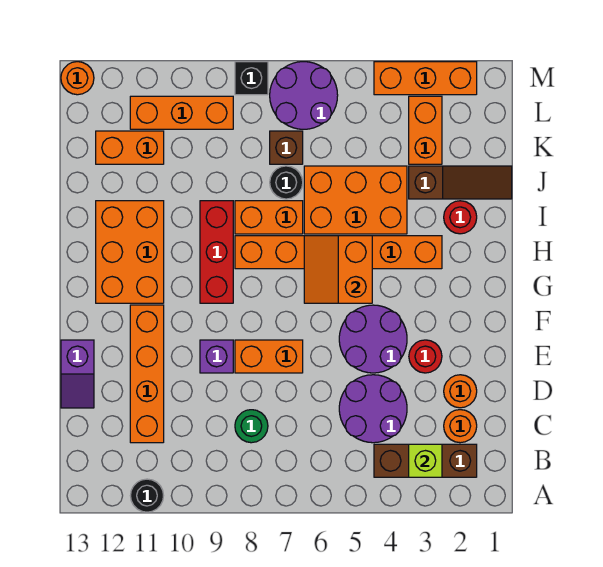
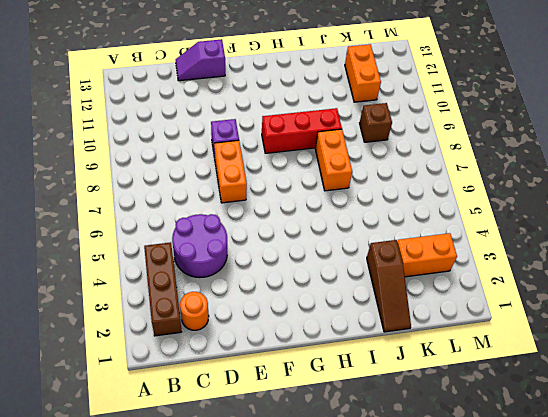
brown 1x1 brick [360,103,392,142] -> brown 1x1 brick moved to [270,131,303,164]
none -> black 1x1 round brick [130,479,164,512]
none -> green 1x1 round brick [235,410,268,443]
none -> orange 1x4 brick [130,305,164,443]
none -> orange 1x1 round brick [444,375,477,408]

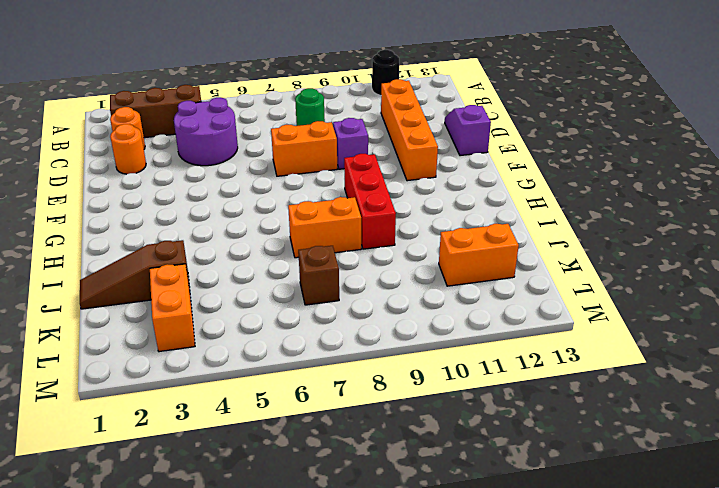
none -> red 1x1 round brick [409,340,442,373]
none -> purple 2x2 round brick [339,305,407,373]
none -> orange 2x3 brick [96,201,164,303]
none -> orange 1x6 brick [235,236,442,269]

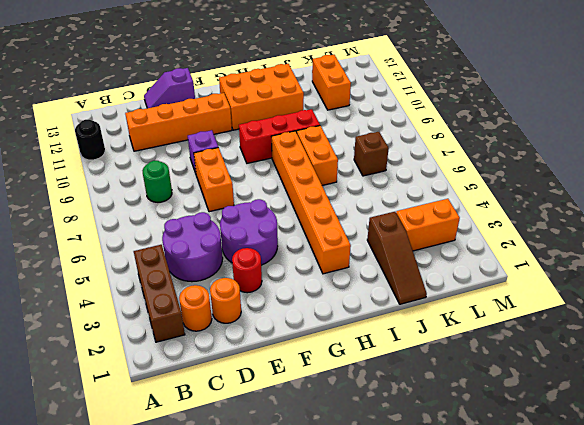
none -> red 1x1 round brick [444,201,477,234]
none -> orange 2x3 brick [304,166,407,234]
none -> black 1x1 round brick [270,166,303,199]
none -> purple 2x2 round brick [270,62,338,129]

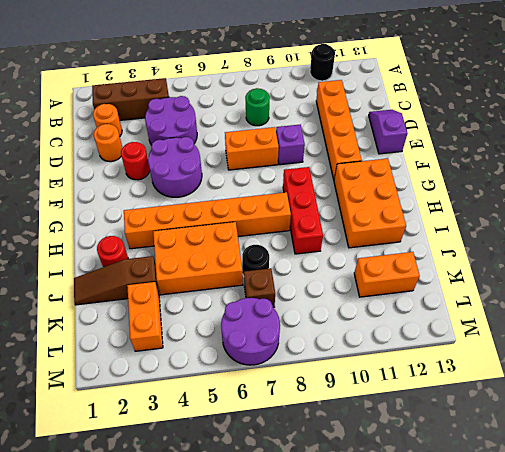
none -> orange 1x2 brick [235,201,303,234]
none -> orange 1x3 brick [130,96,233,129]
none -> orange 1x3 brick [374,62,477,95]
none -> black 1x1 brick [235,62,268,95]

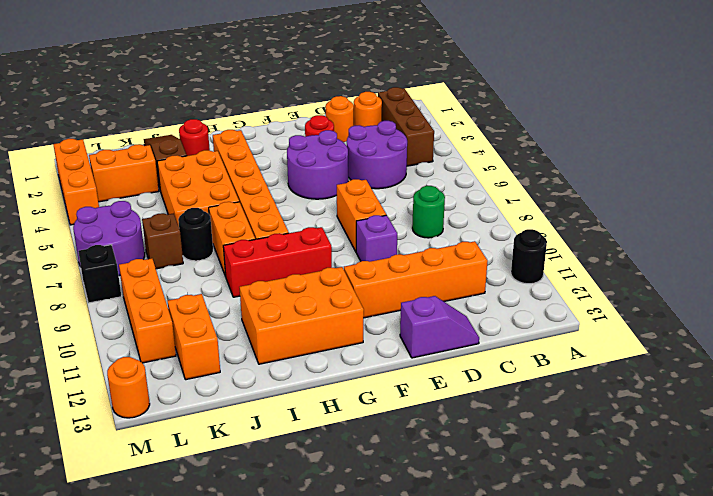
none -> lime 1x1 brick [409,444,442,477]
none -> orange 2x2 slope [304,236,372,303]

